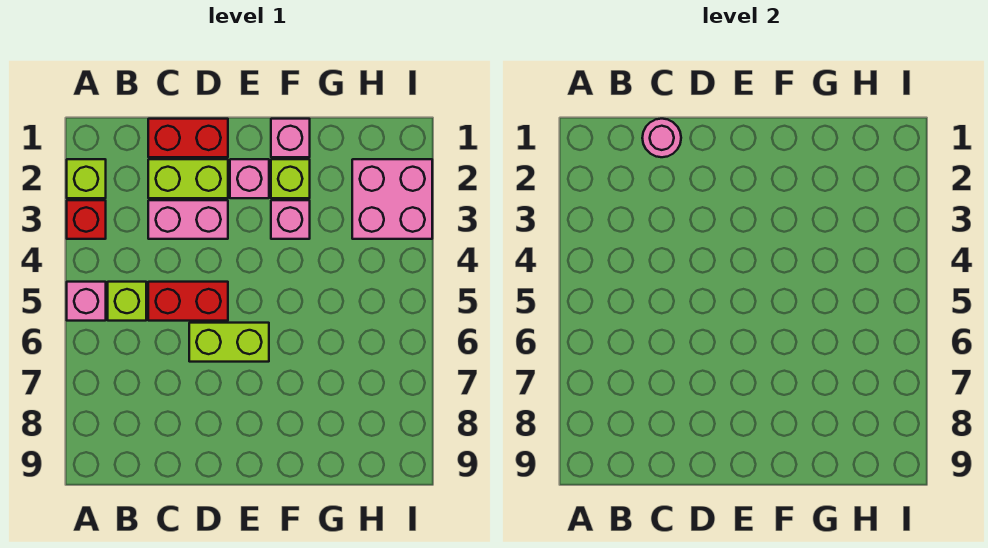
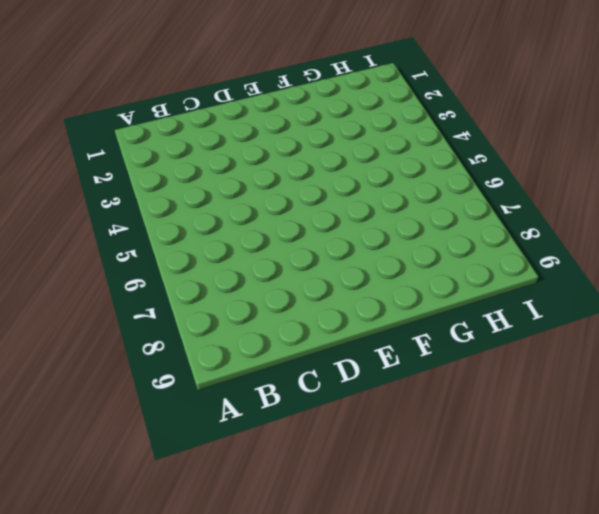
none -> lime 1x1 brick [67,159,106,198]
none -> red 1x1 brick [67,200,106,239]
none -> pink 1x1 brick [67,282,106,321]

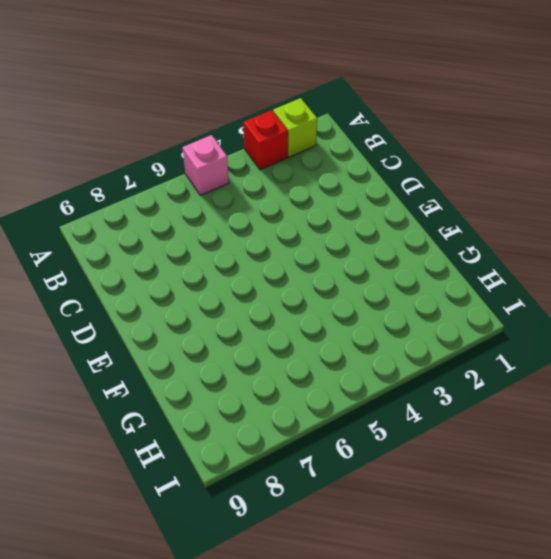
none -> lime 1x1 brick [108,282,146,321]
none -> red 1x2 brick [148,119,228,157]
none -> lime 1x2 brick [148,159,228,198]

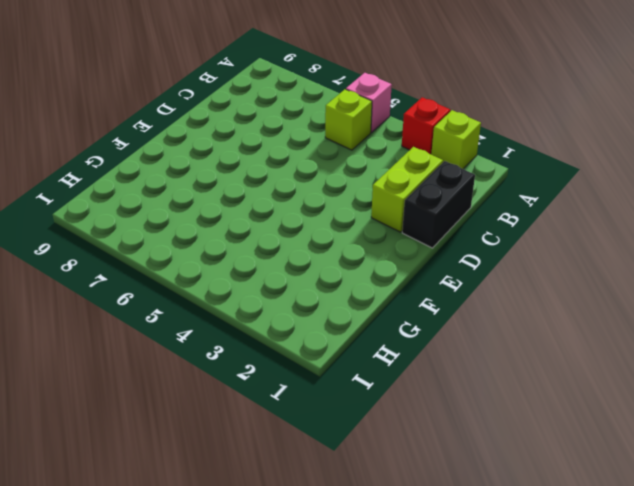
black 1x2 brick [402,161,475,248] -> red 1x2 brick [148,119,228,157]
none -> pink 1x2 brick [148,200,228,239]
none -> red 1x2 brick [148,282,228,321]
none -> lime 1x2 brick [189,323,269,362]

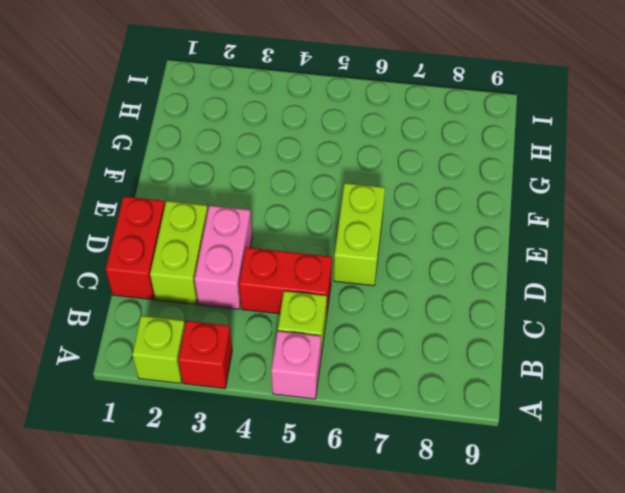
red 1x2 brick [239,247,332,318] -> red 1x2 brick turned to [148,282,228,321]
none -> pink 1x1 brick [230,159,269,198]
none -> pink 1x1 brick [271,119,310,157]
none -> lime 1x1 brick [271,159,310,198]

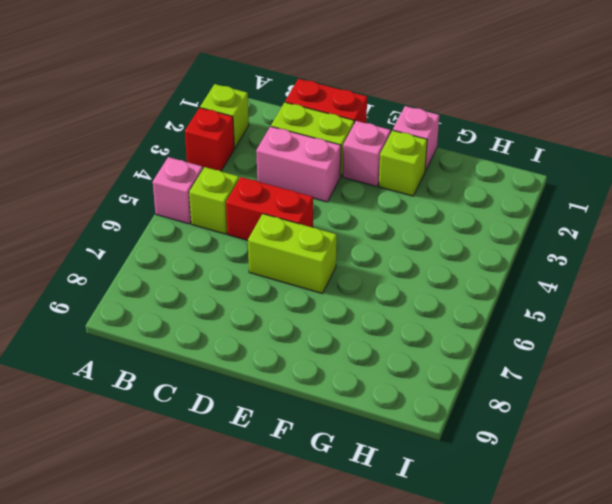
none -> pink 1x1 brick [271,200,310,239]
none -> pink 2x2 brick [352,159,432,239]
none -> pink 1x1 round brick [642,119,681,157]

